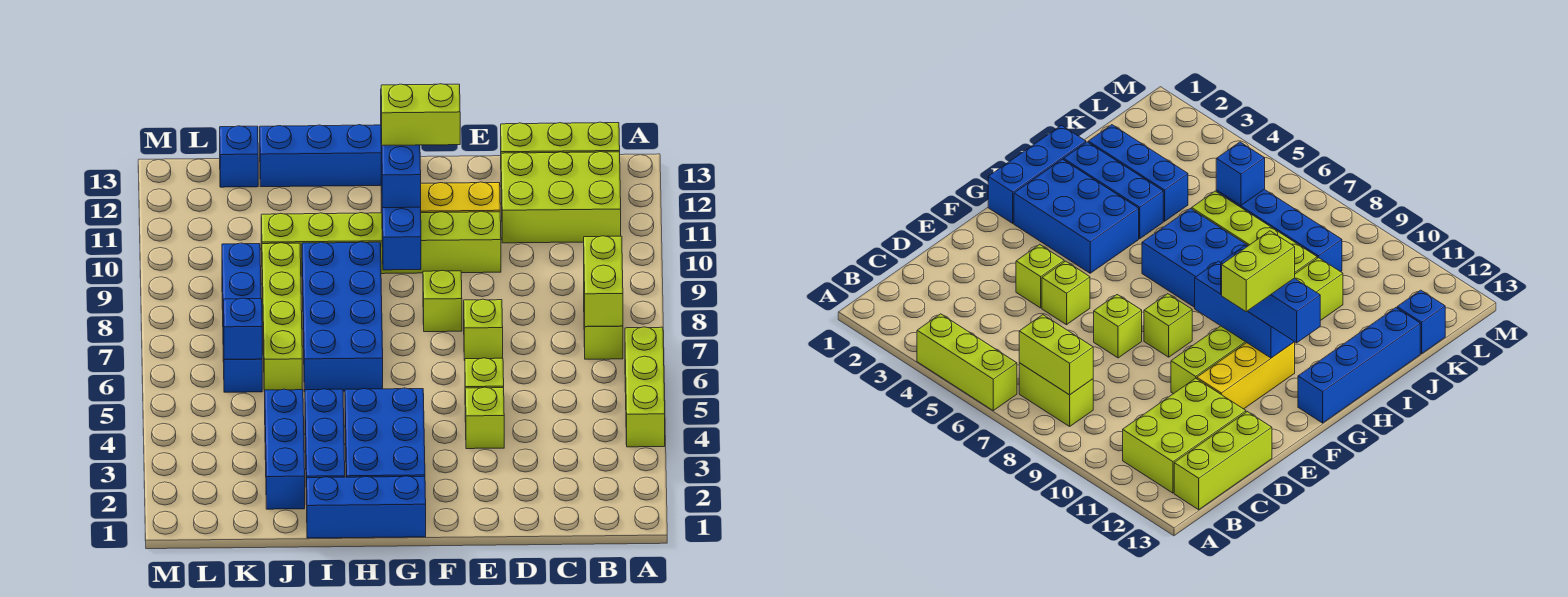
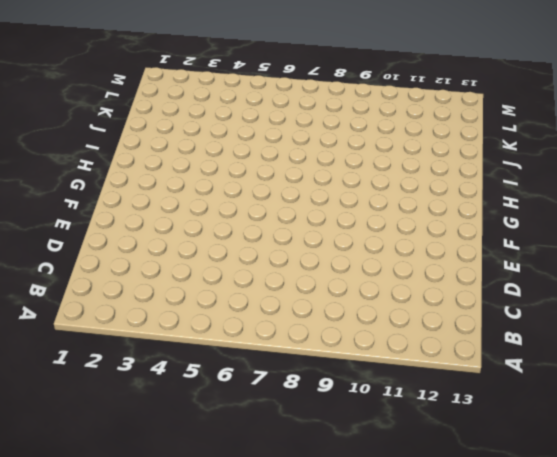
none -> lime 1x3 brick [625,327,665,447]
none -> lime 1x2 brick [584,314,623,359]
none -> lime 2x3 brick [501,152,621,243]

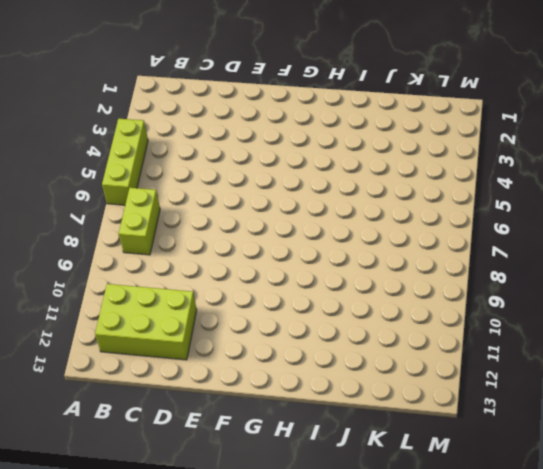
none -> lime 1x3 brick [501,122,620,153]
none -> lime 1x1 brick [465,387,504,449]
none -> lime 1x1 brick [465,358,504,388]

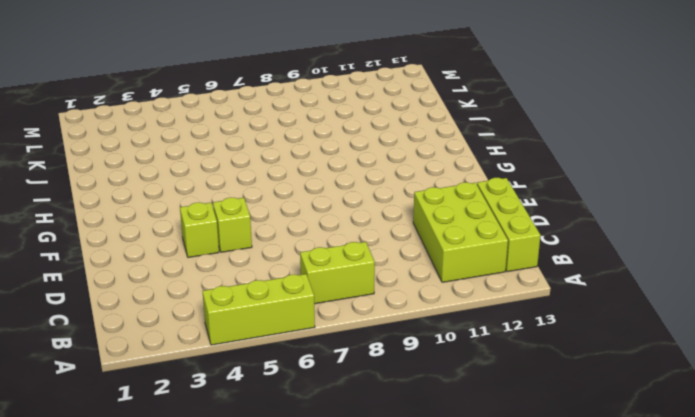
none -> lime 1x1 brick [464,299,503,360]
none -> lime 1x6 brick [261,211,501,274]
none -> yellow 1x3 brick [381,182,500,213]

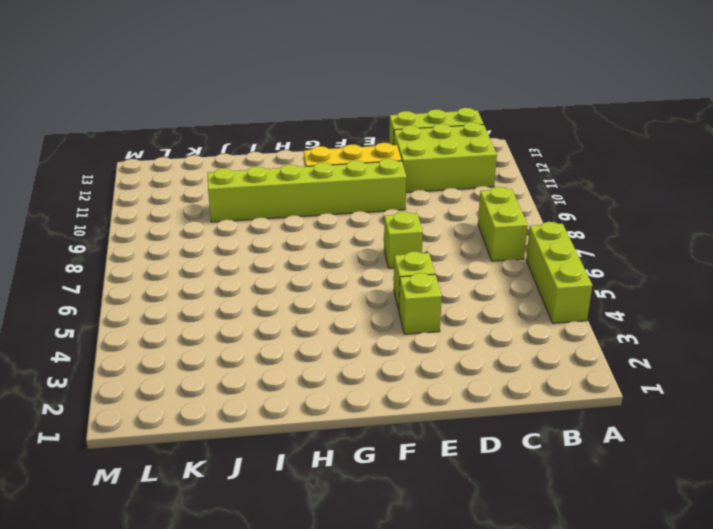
none -> lime 1x1 brick [423,270,462,332]
none -> blue 1x3 brick [307,476,426,538]
none -> blue 2x3 brick [345,388,425,477]

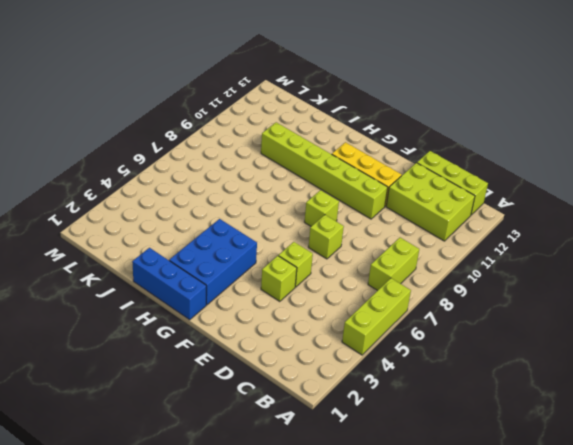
none -> blue 1x4 brick [260,125,381,187]
none -> blue 2x4 brick [302,242,383,391]
none -> blue 1x3 brick [305,389,345,505]

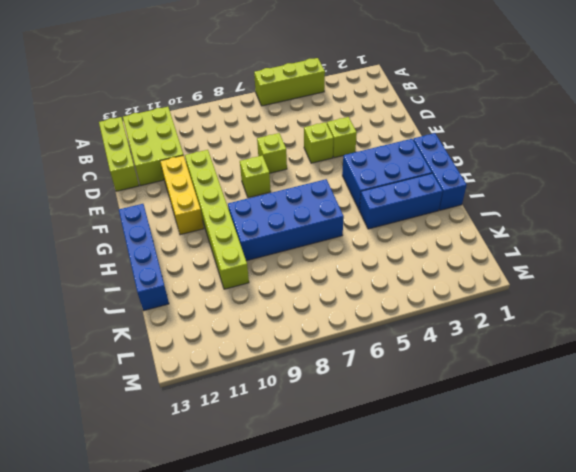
none -> lime 1x2 brick [584,314,623,359]
none -> blue 1x3 brick [265,389,305,509]
none -> lime 1x4 brick [262,243,302,392]

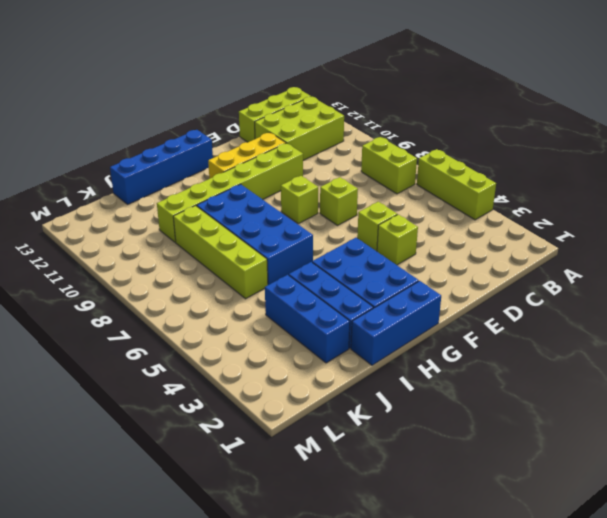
none -> blue 1x4 brick [222,243,262,392]
none -> blue 1x1 brick [220,126,258,187]
none -> lime 1x2 brick [584,236,623,327]

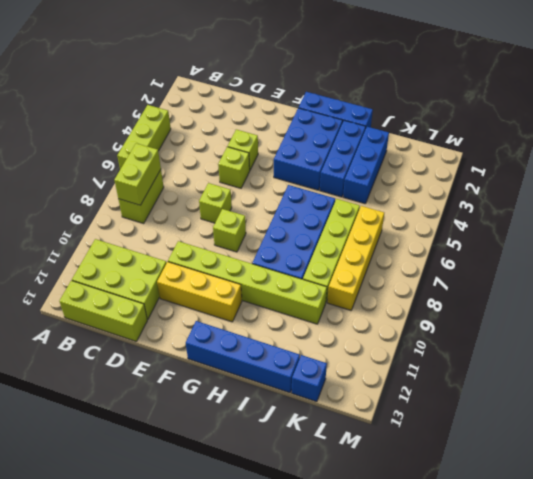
yellow 1x4 brick [327,206,384,310] -> blue 1x4 brick [222,243,262,392]
none -> blue 1x3 brick [381,162,421,270]
none -> blue 1x1 brick [224,298,262,359]
none -> blue 1x3 brick [381,128,421,208]

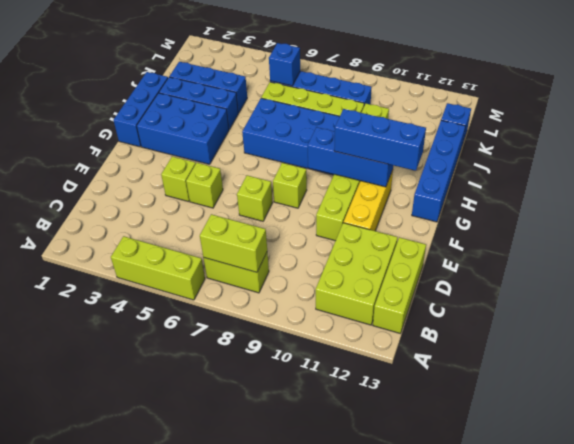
none -> lime 1x2 brick [381,84,460,145]

